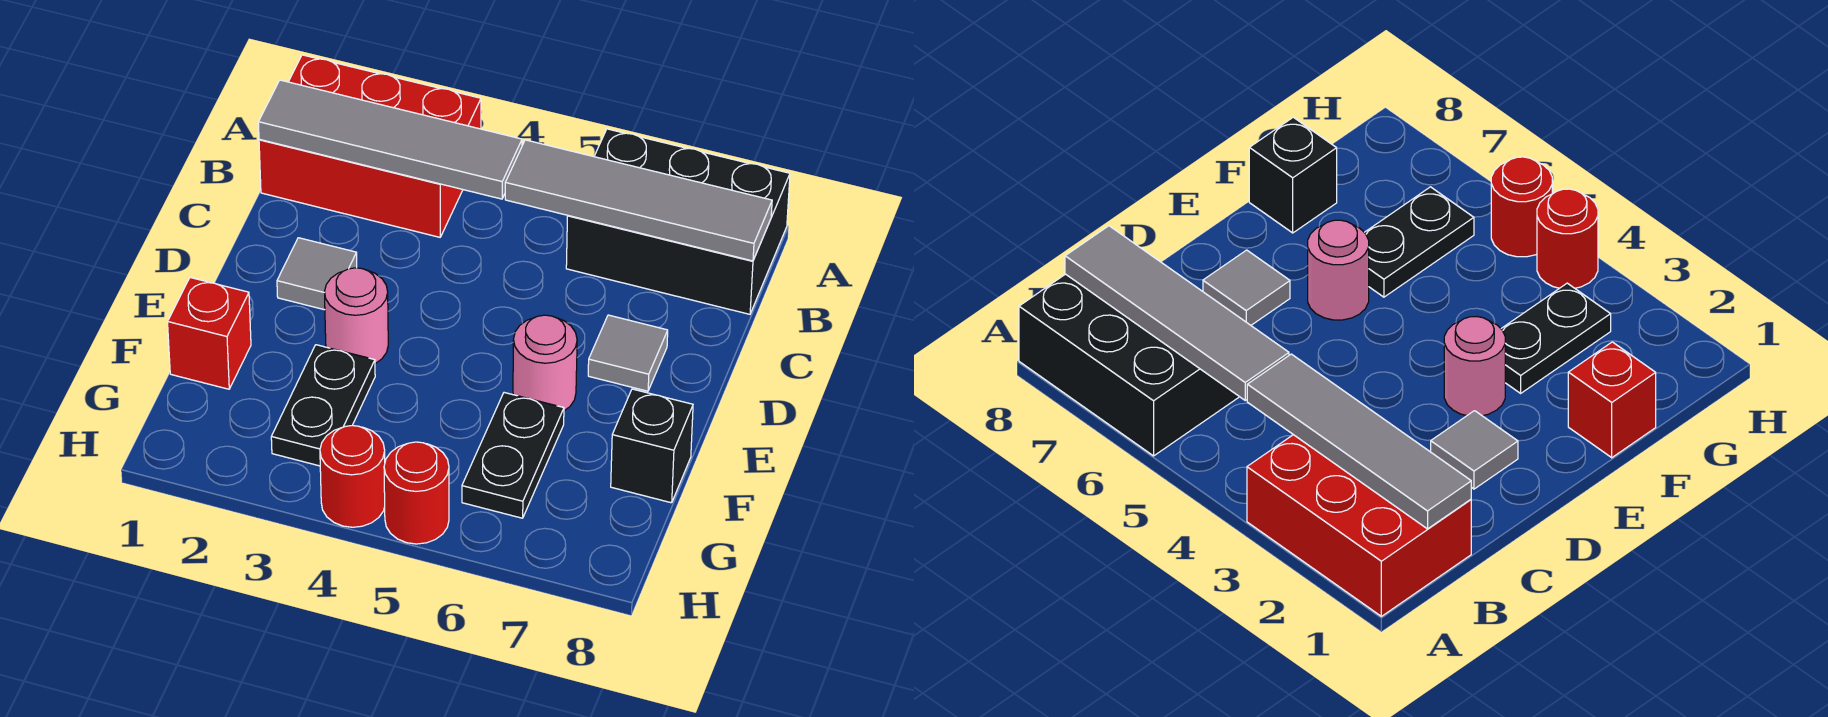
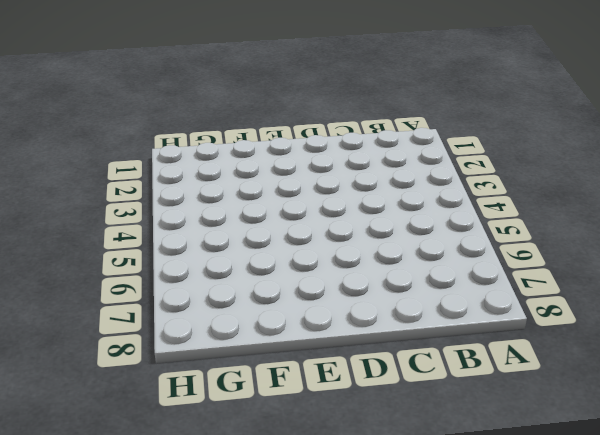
none -> red 2x3 brick [259,55,481,237]
none -> black 2x3 brick [566,129,790,314]
none -> grey 1x1 tile [277,238,357,310]

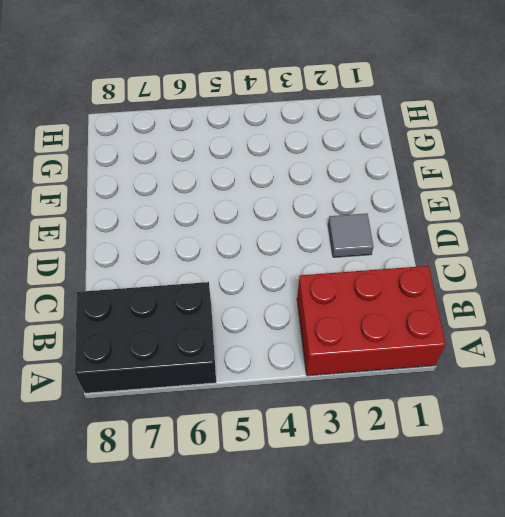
none -> grey 1x1 tile [588,315,668,391]
none -> pink 1x1 round brick [324,268,388,364]
none -> pink 1x1 round brick [513,315,577,411]

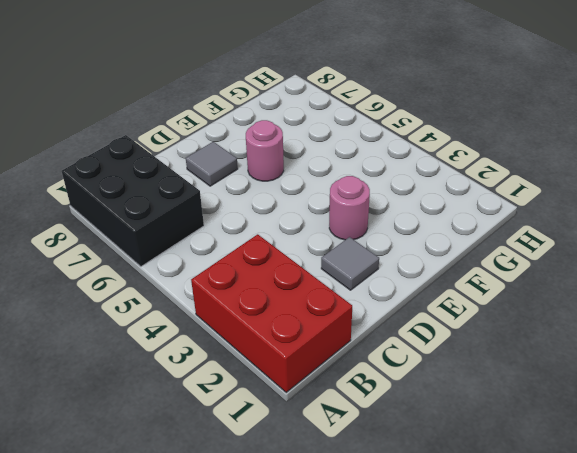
none -> red 1x1 brick [168,278,251,389]
none -> black 1x2 plate [271,345,375,466]
none -> black 1x2 plate [462,393,564,518]

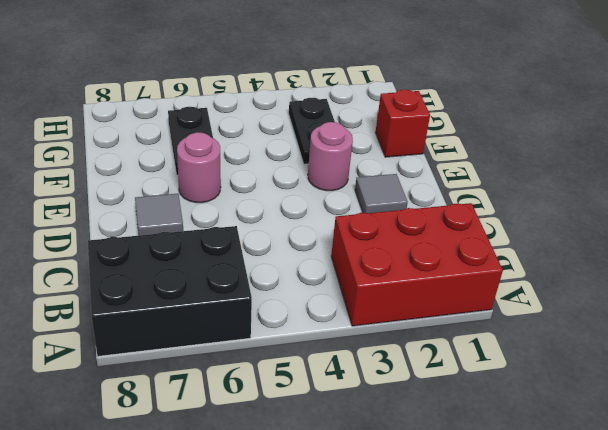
none -> black 1x1 brick [611,389,693,503]
none -> red 1x1 round brick [320,426,385,527]
none -> red 1x1 round brick [384,442,449,544]

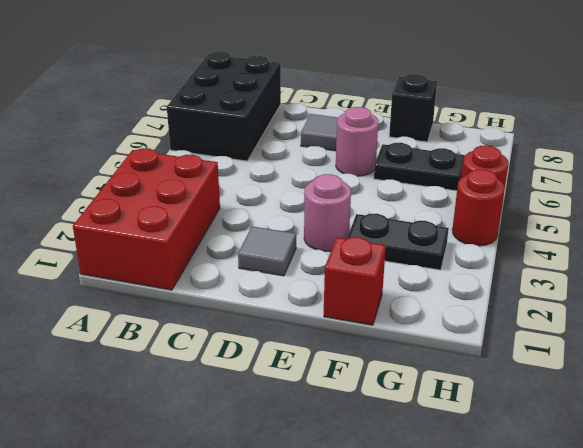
none -> grey 1x4 tile [258,80,522,199]
none -> grey 1x4 tile [505,140,772,261]

